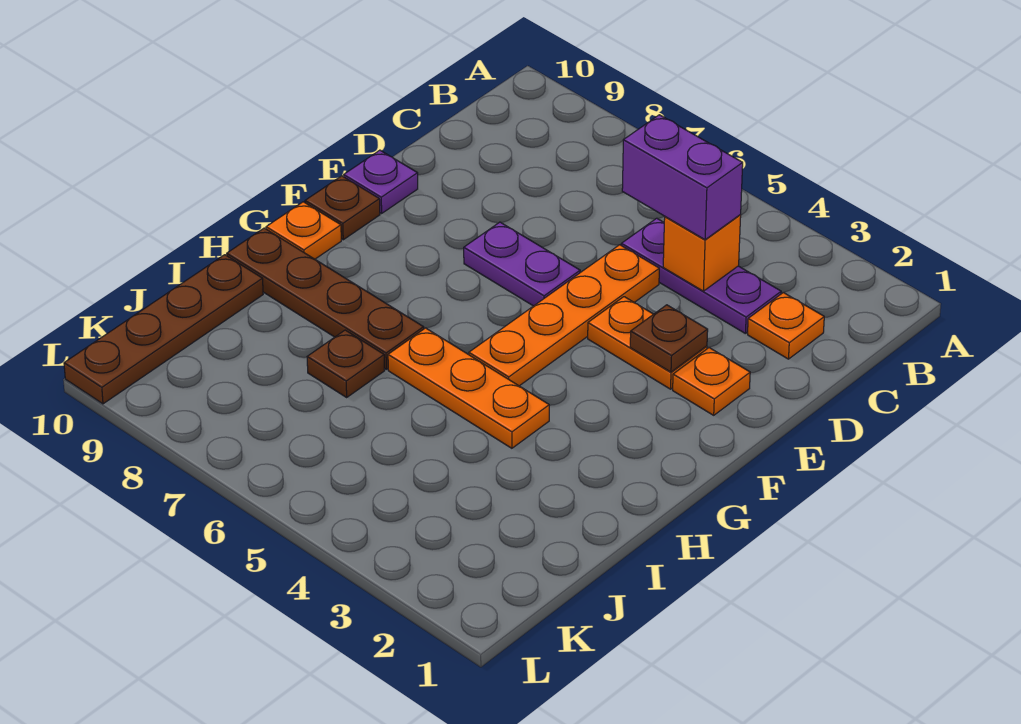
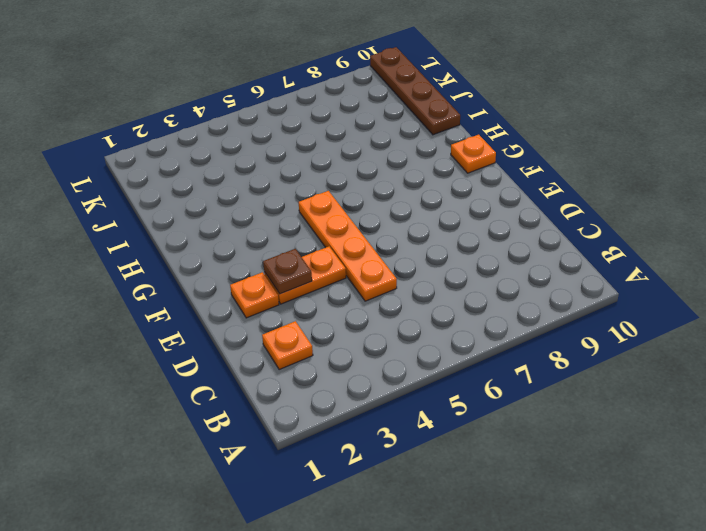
none -> purple 1x3 plate [621,218,781,333]
none -> purple 1x2 plate [464,222,580,306]
none -> purple 1x1 plate [344,150,418,213]

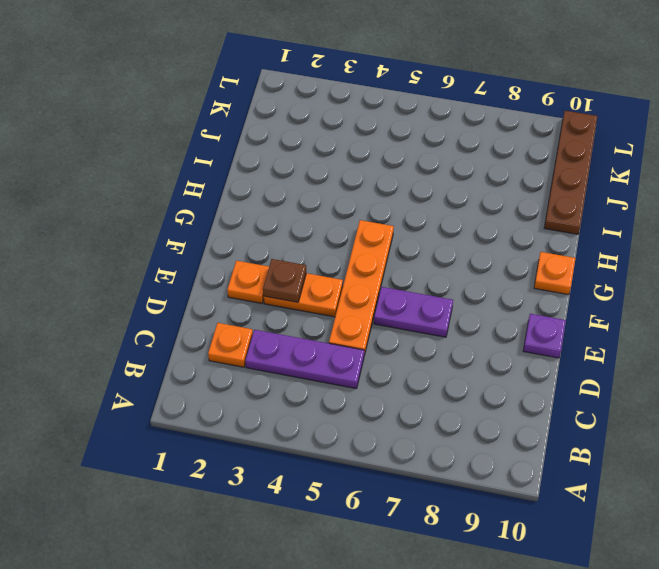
none -> brown 1x1 plate [305,176,380,240]
none -> orange 1x3 plate [388,328,549,448]
none -> brown 1x4 plate [227,228,424,369]

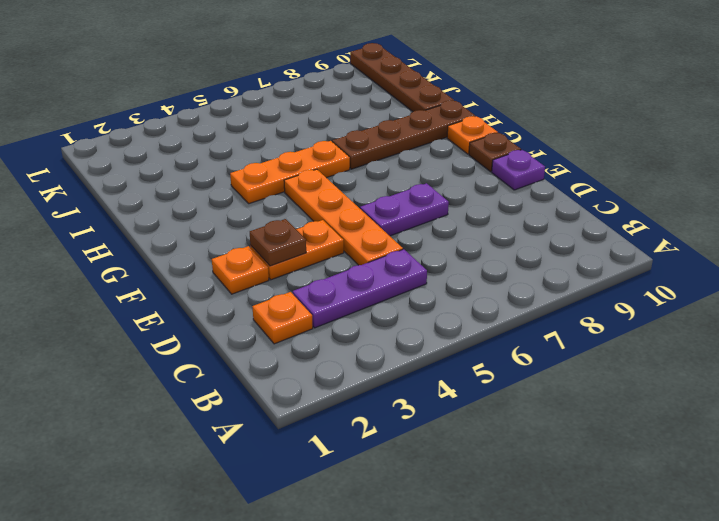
none -> brown 1x1 plate [307,330,385,397]
none -> orange 1x1 brick [663,215,741,291]
none -> purple 1x2 brick [622,115,743,240]

